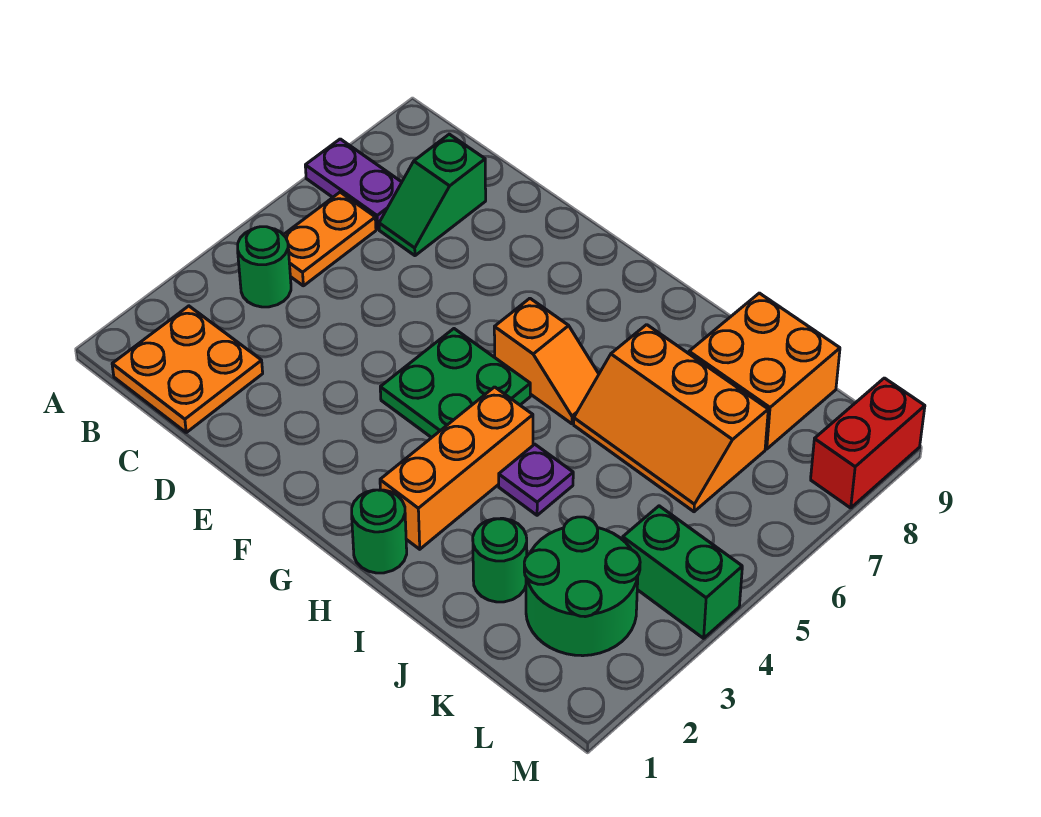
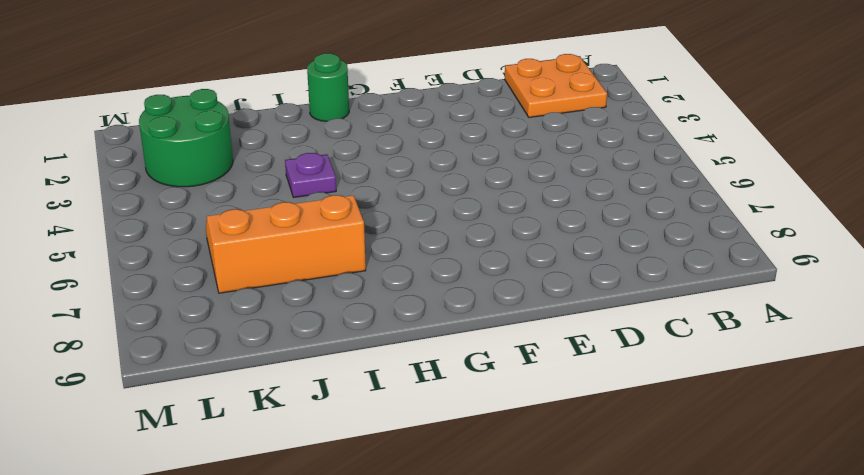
none -> purple 1x2 plate [305,139,402,229]
none -> green 1x1 round brick [238,227,291,307]
none -> orange 1x2 plate [284,192,376,286]

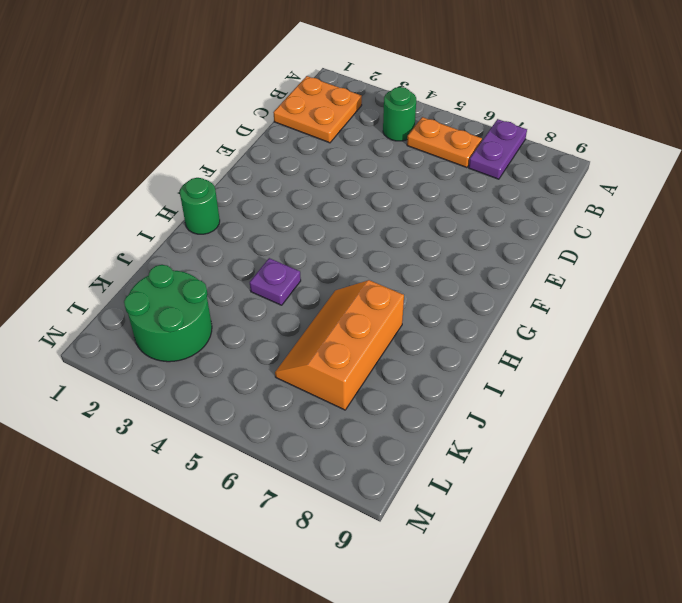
none -> green 1x2 slope [379,134,486,256]
none -> green 2x2 plate [380,329,530,438]
none -> orange 1x2 slope [494,298,599,424]

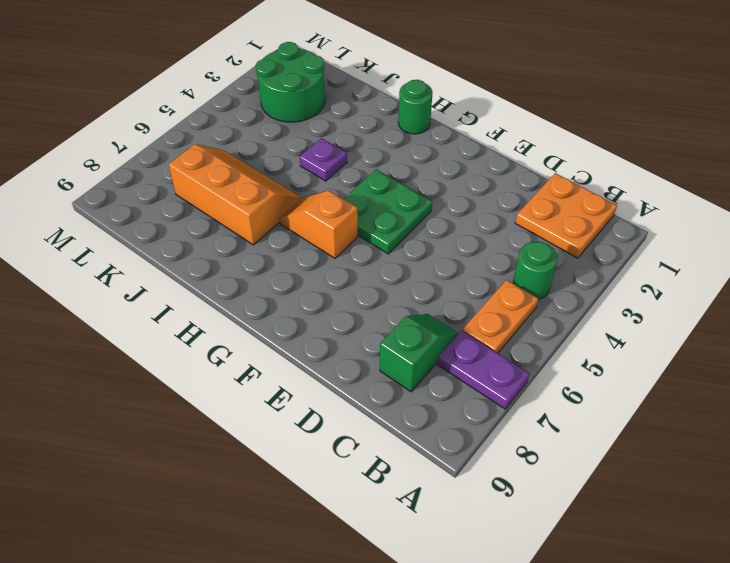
none -> orange 1x3 brick [380,387,533,549]
none -> green 1x1 round brick [473,518,527,602]
none -> orange 2x2 brick [689,293,840,449]

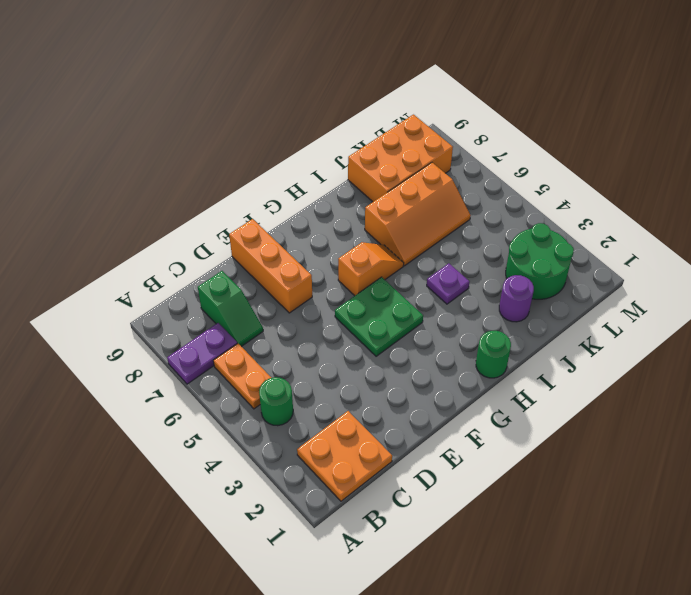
orange 1x3 brick [229,219,312,313] -> orange 1x3 brick moved to [380,387,533,549]
purple 1x1 round brick [499,275,534,322] -> green 1x1 round brick [473,518,527,602]
orange 2x3 brick [348,115,453,202] -> orange 2x2 brick [689,293,840,449]
none -> green 1x2 brick [623,506,742,638]
none -> red 1x2 brick [811,378,925,508]

